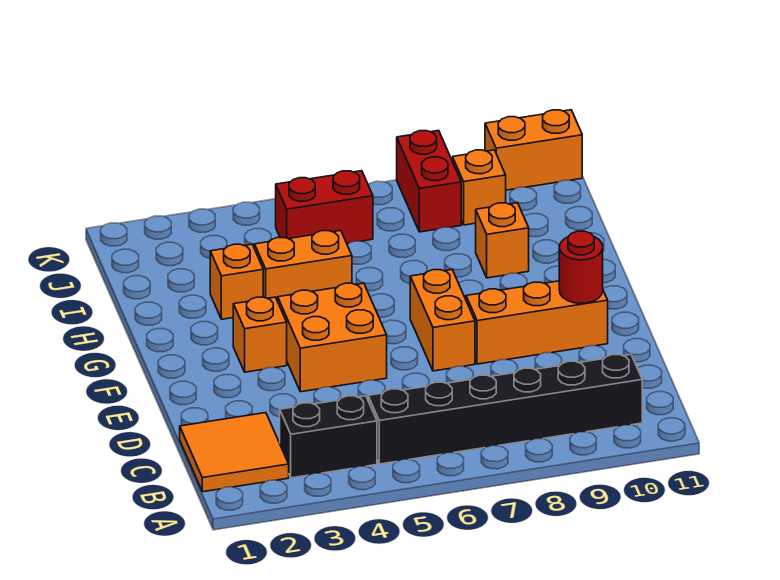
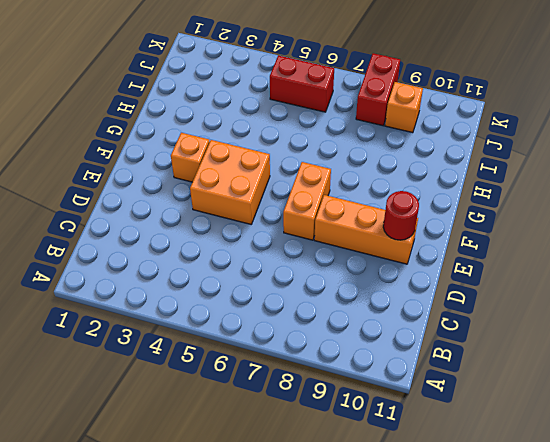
none -> orange 2x2 tile [180,413,289,492]
none -> black 1x2 brick [280,396,377,478]
none -> black 1x6 brick [368,354,642,464]

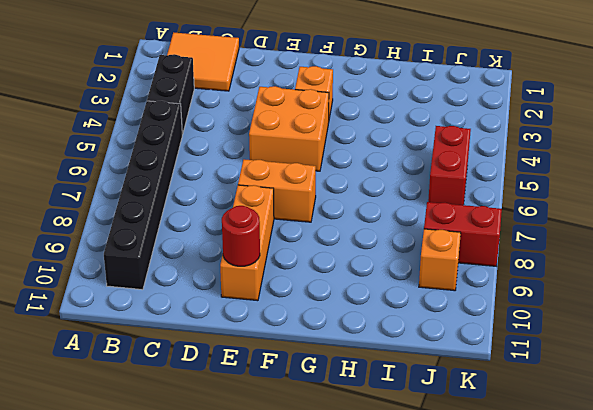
none -> orange 1x1 brick [210,244,263,319]
none -> orange 1x2 brick [255,230,352,301]
none -> orange 1x1 brick [476,203,529,278]

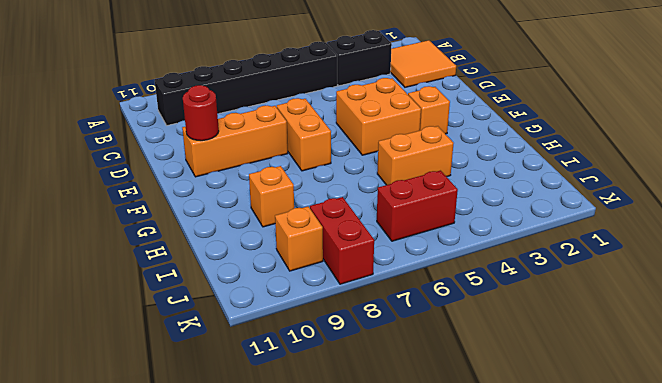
none -> orange 1x1 brick [210,244,263,319]
none -> orange 1x2 brick [485,110,582,190]

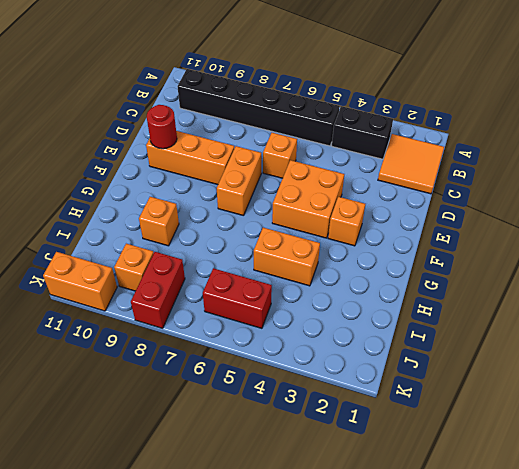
orange 1x1 brick [263,133,297,178] -> orange 1x1 brick moved to [210,244,263,319]

